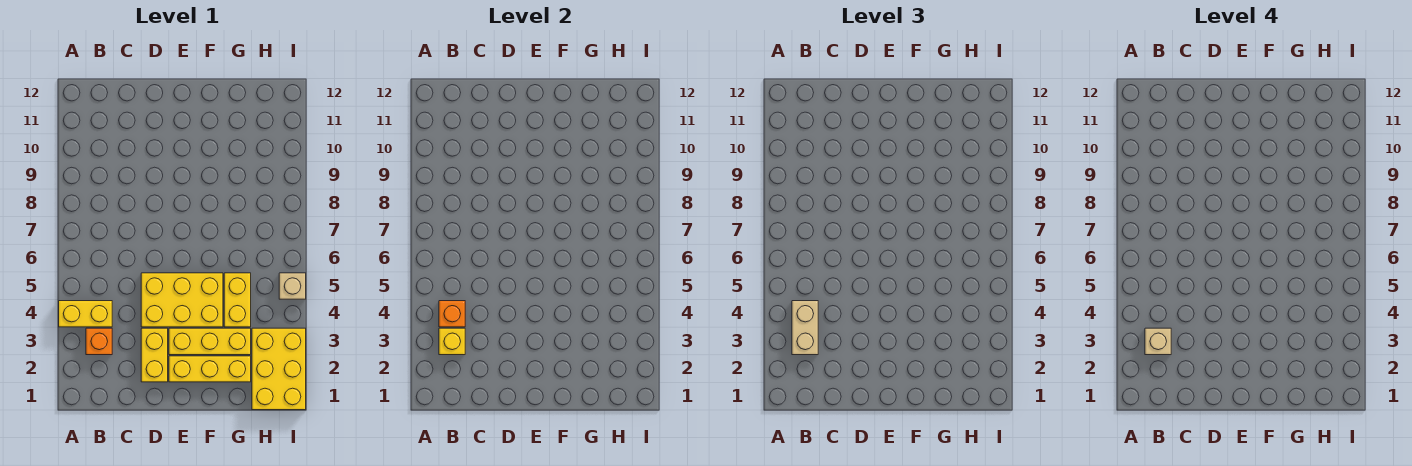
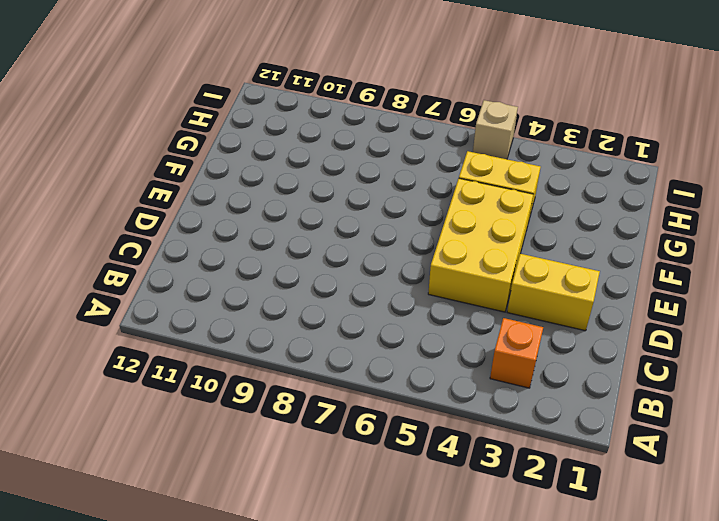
none -> yellow 1x2 brick [59,301,112,327]
none -> yellow 1x3 brick [169,356,251,382]
none -> yellow 1x3 brick [169,328,251,355]

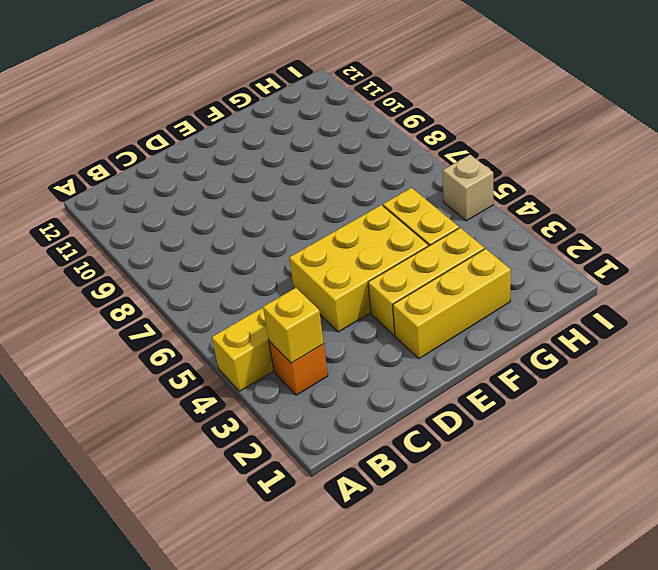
none -> yellow 1x2 brick [141,328,168,382]
none -> yellow 2x3 brick [252,328,306,410]
none -> orange 1x1 brick [439,301,465,327]

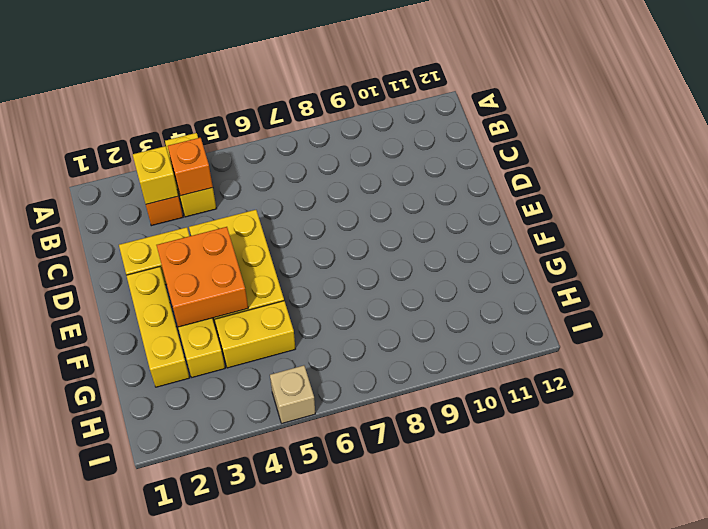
orange 2x2 brick [156,227,248,327] -> none
none -> yellow 2x3 brick [252,328,306,410]
none -> tan 1x2 brick [792,301,818,355]
none -> tan 1x1 brick [1145,328,1171,355]

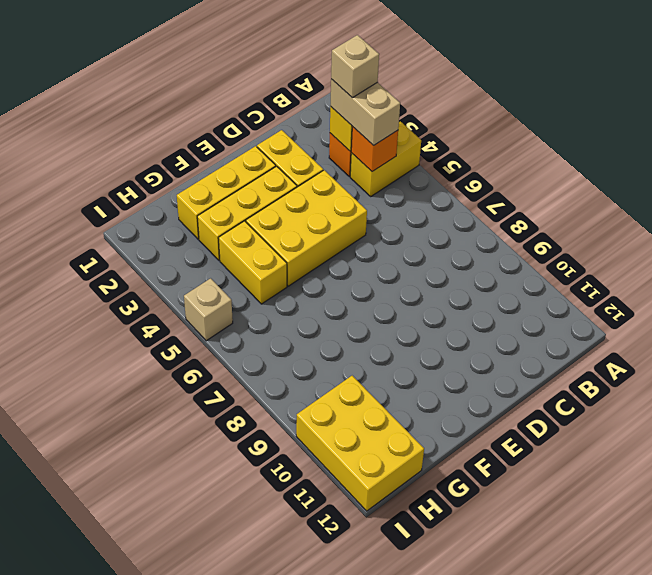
yellow 2x3 brick [296,376,424,511] -> yellow 2x3 brick moved to [252,328,306,410]

